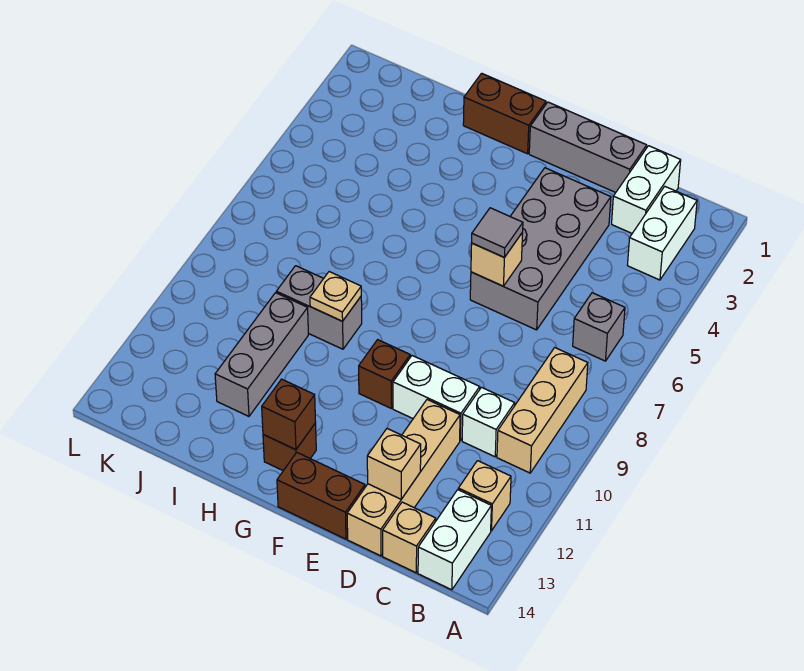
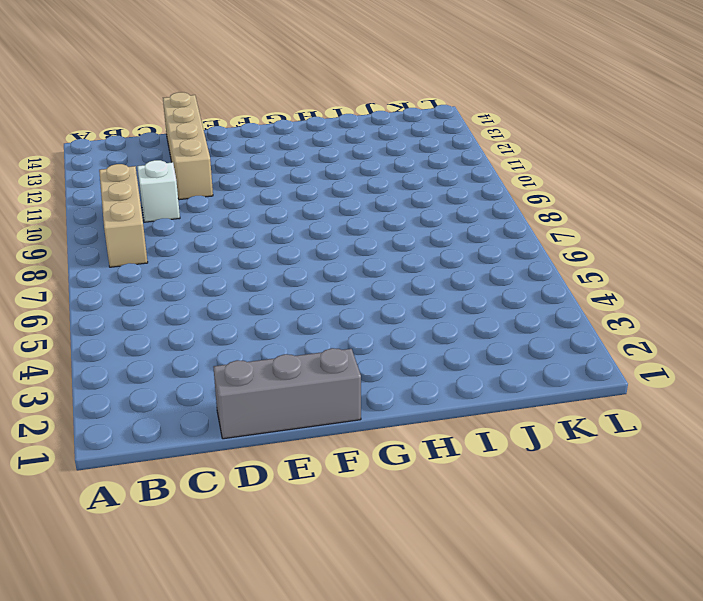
none -> white 1x2 brick [627,187,697,280]
none -> grey 1x1 brick [573,293,625,361]
none -> tan 1x1 brick [458,461,511,531]

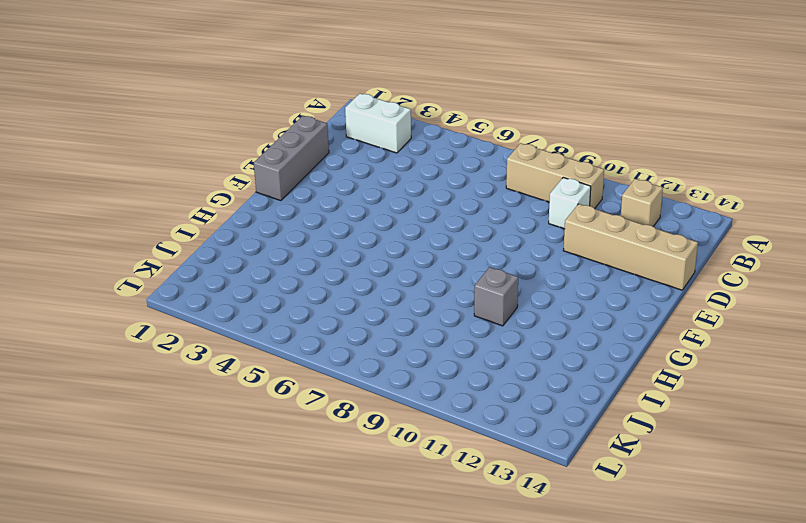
grey 1x1 brick [474,267,518,326] -> grey 1x1 brick moved to [573,293,625,361]
none -> white 1x2 brick [418,490,491,590]
none -> white 1x2 brick [612,146,681,233]
none -> tan 1x1 brick [383,502,436,573]

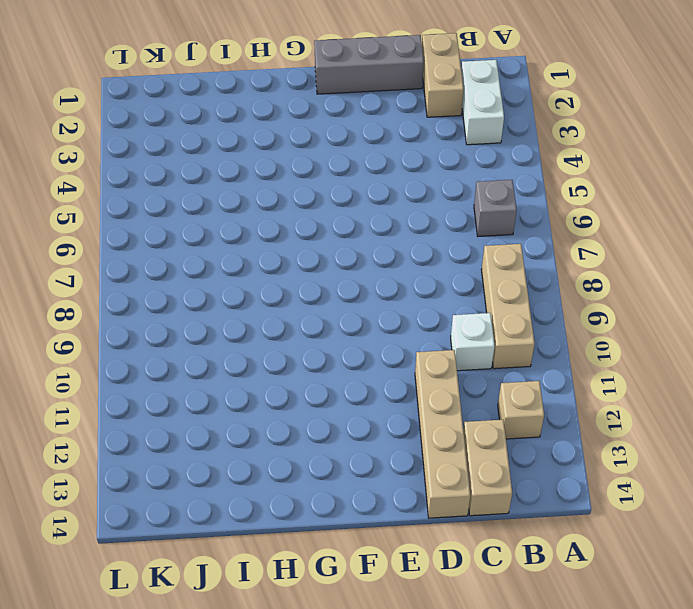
tan 1x2 brick [422,33,463,117] -> white 1x2 brick [612,146,681,233]
tan 1x2 brick [463,420,512,516] -> tan 1x1 brick [383,502,436,573]
none -> white 1x2 brick [418,490,491,590]
none -> grey 2x4 brick [470,168,611,330]
none -> white 1x2 brick [393,356,480,441]

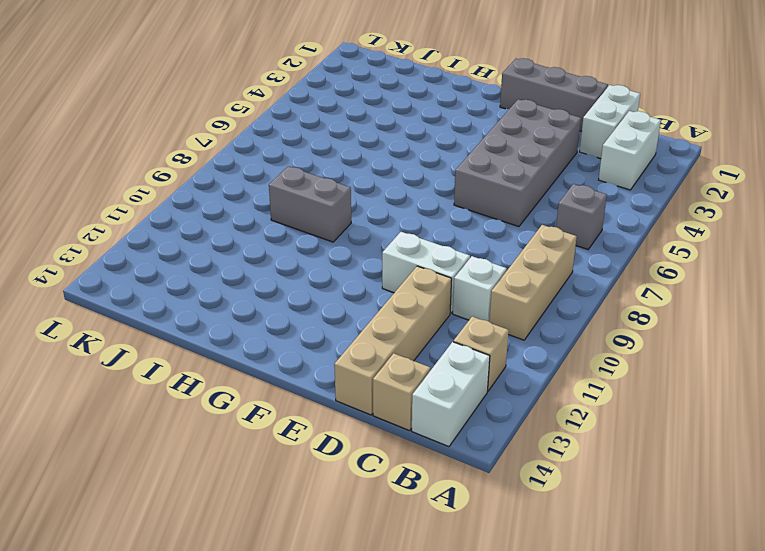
none -> brown 1x2 brick [277,453,365,539]
none -> brown 1x1 brick [359,340,410,409]
none -> brown 1x2 brick [463,73,546,154]

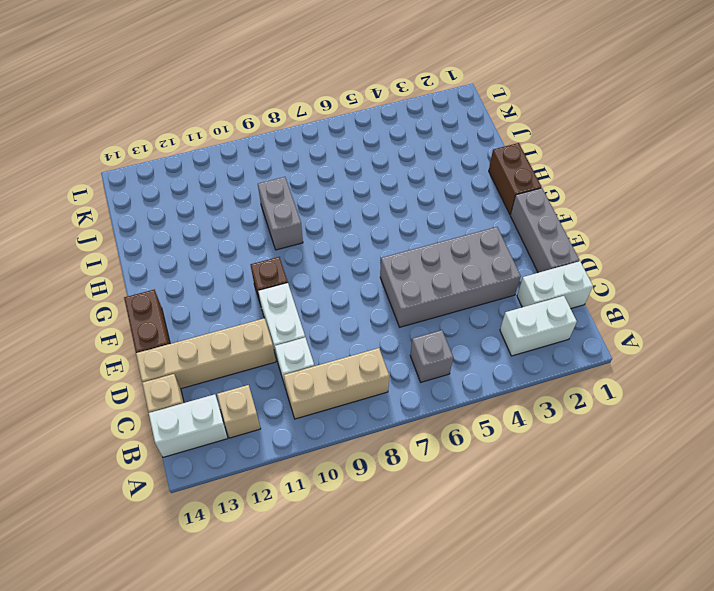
none -> brown 1x1 brick [263,423,316,471]
none -> grey 1x3 brick [215,293,308,416]
none -> tan 1x1 brick [367,428,421,499]

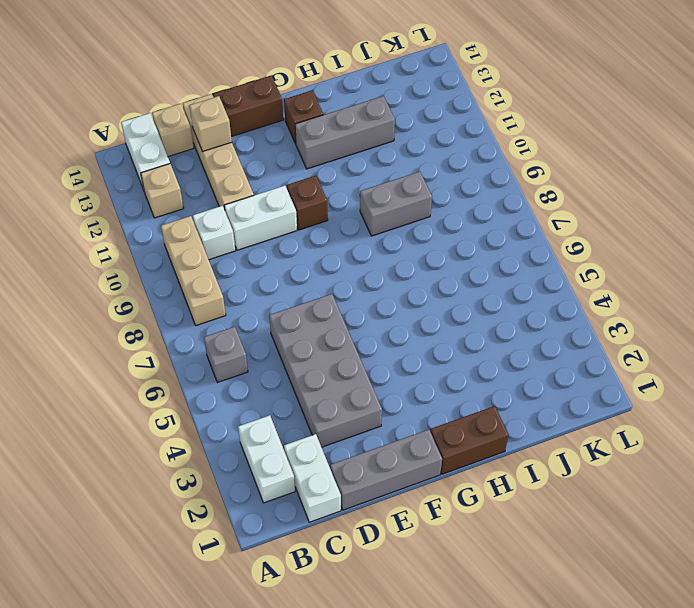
grey 1x3 brick [295,96,395,169] -> grey 1x3 brick turned to [215,293,308,416]
none -> tan 1x1 brick [471,232,523,286]
none -> brown 1x1 brick [262,379,316,450]
none -> tan 1x1 plate [310,272,361,321]

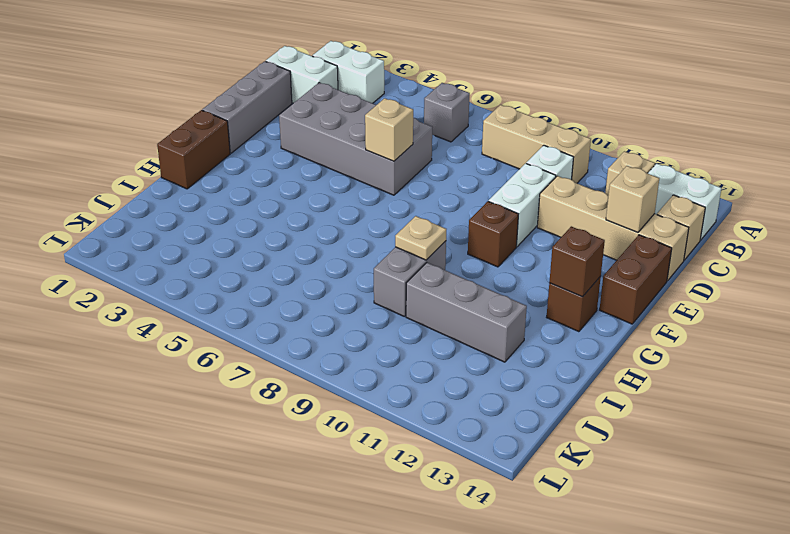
none -> grey 1x1 tile [472,208,523,257]

